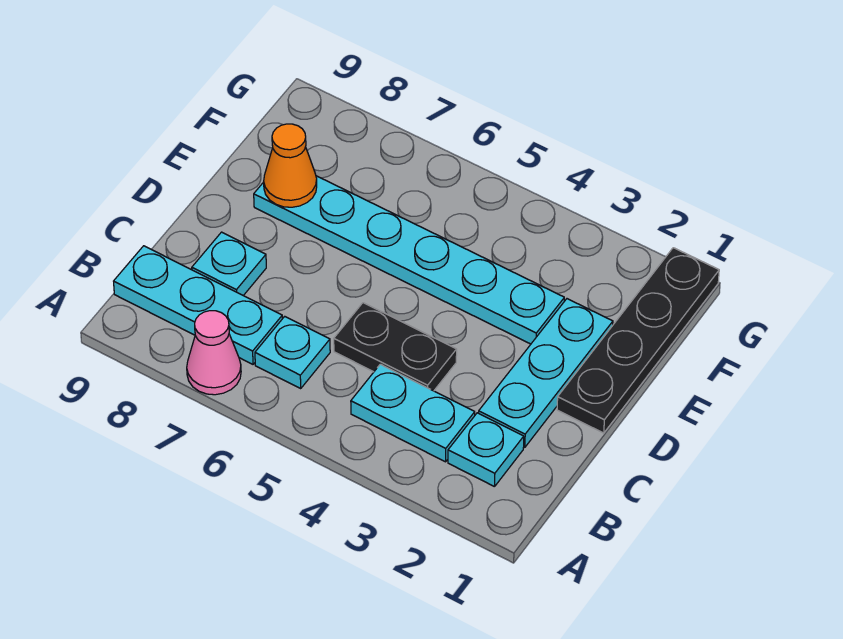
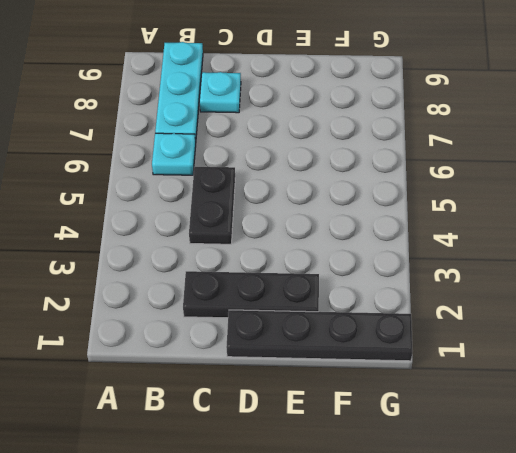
black 1x3 plate [183,271,319,318] -> cyan 1x3 plate [479,299,613,447]
none -> pink 1x1 cone [187,311,241,395]
none -> cyan 1x1 plate [448,413,524,487]

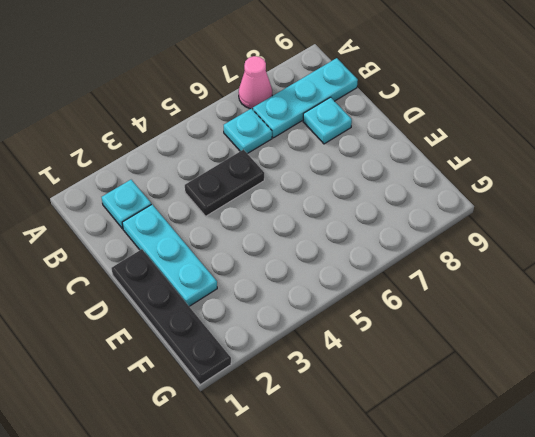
none -> cyan 1x2 plate [351,364,475,462]
none -> cyan 1x6 plate [254,176,564,344]

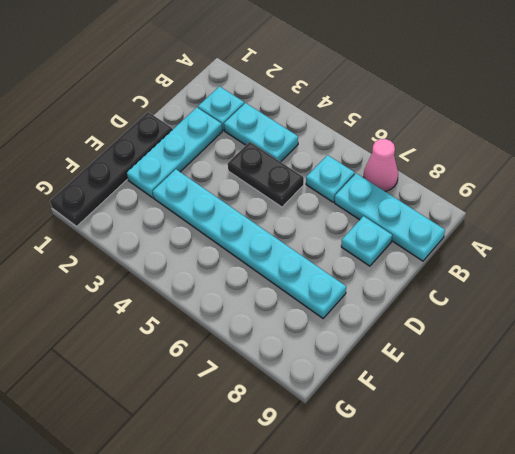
none -> orange 1x1 cone [264,124,317,207]

